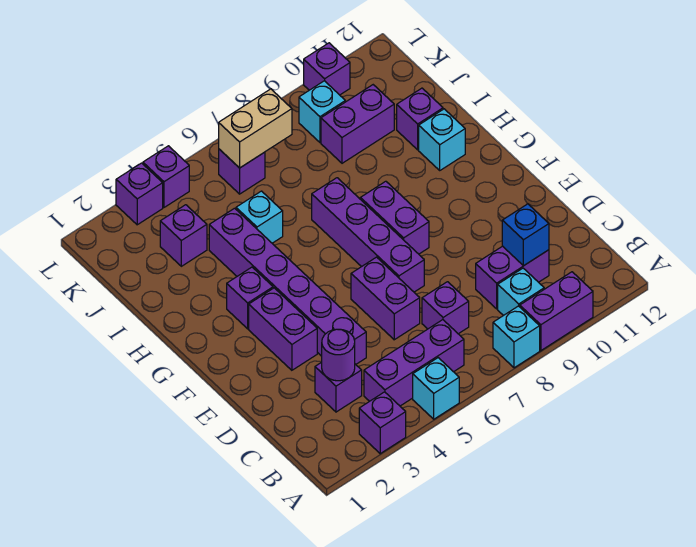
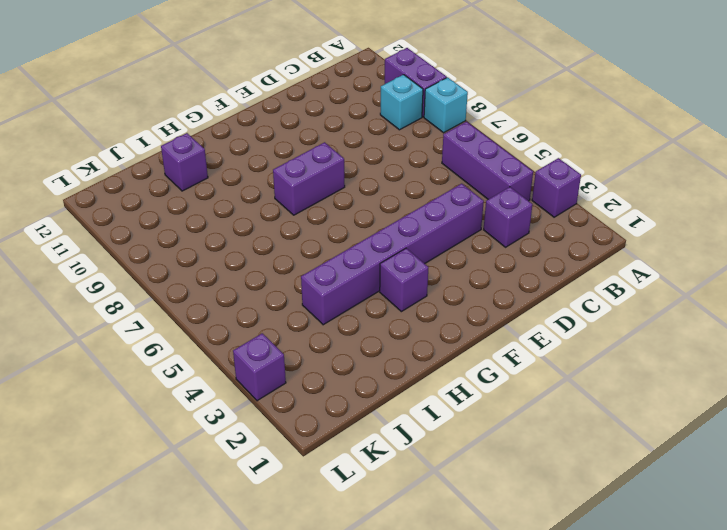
none -> cyan 1x1 brick [413,358,459,419]
none -> purple 1x1 brick [422,282,469,334]
none -> purple 1x2 brick [476,246,549,309]

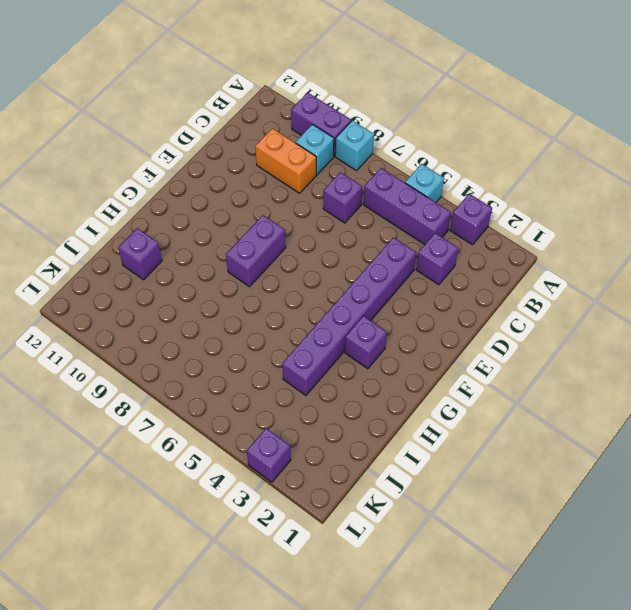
orange 1x2 brick [255,129,316,193] -> purple 1x2 brick [476,246,549,309]
none -> purple 1x2 brick [351,257,420,340]
none -> purple 1x2 brick [249,288,317,370]
none -> purple 1x4 brick [312,178,424,292]

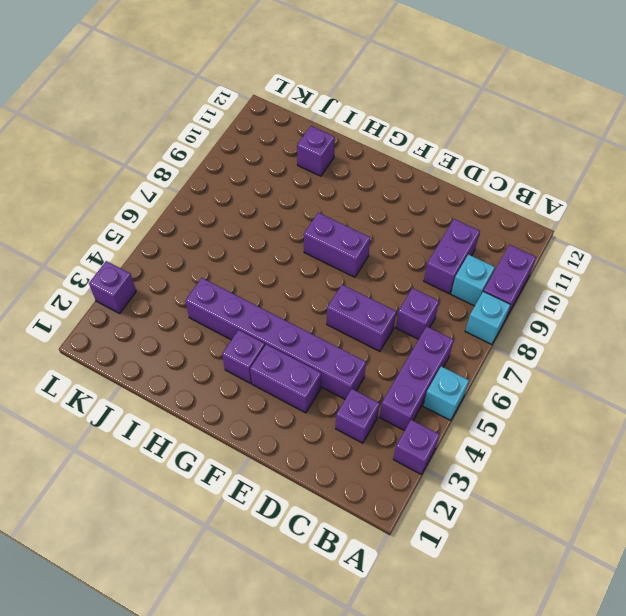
none -> purple 1x4 brick [312,178,424,292]
none -> cyan 1x1 brick [419,109,465,170]
none -> cyan 1x1 brick [236,191,283,243]

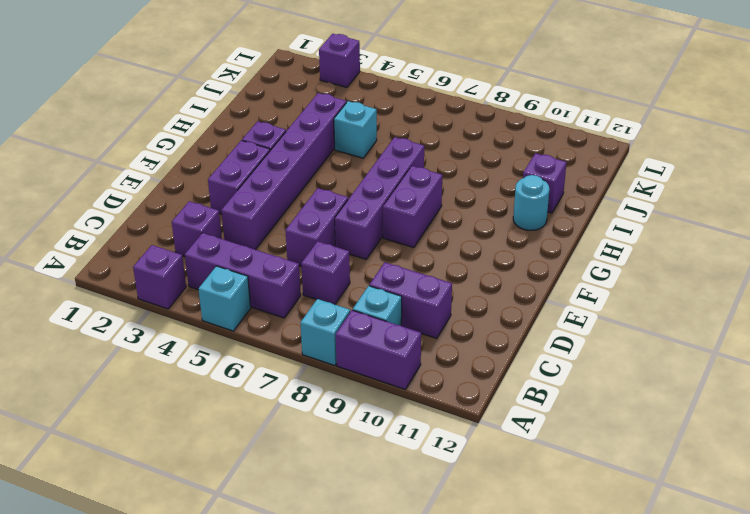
cyan 1x1 round brick [513,175,549,230] -> cyan 1x1 brick [419,109,465,170]
none -> purple 1x1 brick [160,205,207,266]
none -> purple 1x2 brick [321,85,394,163]
none -> purple 1x1 brick [219,149,265,194]

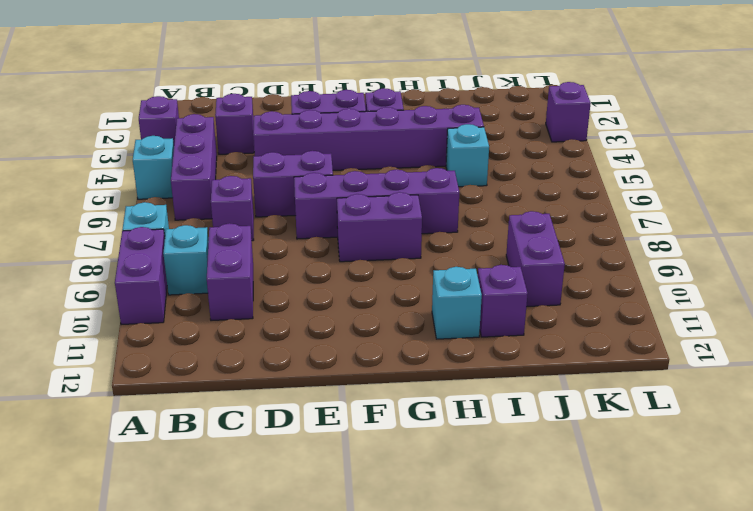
none -> purple 1x1 brick [160,205,207,266]
none -> purple 1x1 brick [219,149,265,194]
none -> cyan 1x1 brick [299,81,345,142]

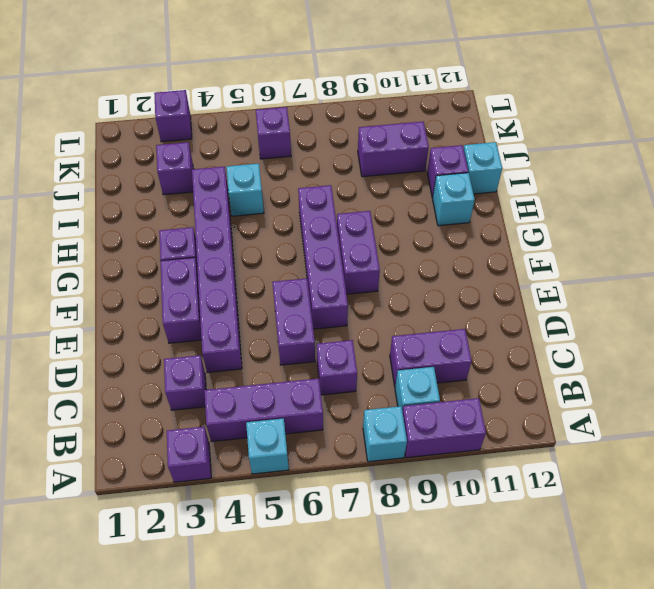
cyan 1x1 brick [464,142,502,194] -> cyan 1x1 brick moved to [299,81,345,142]
none -> purple 1x1 brick [143,146,189,207]
none -> purple 1x1 brick [304,43,350,95]
none -> purple 1x1 round brick [322,329,355,381]

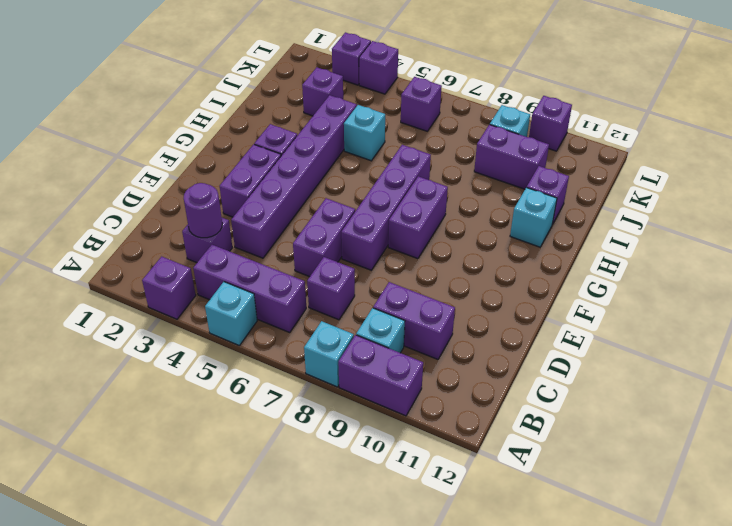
none -> blue 1x1 brick [502,204,549,266]
none -> tan 1x2 brick [219,89,292,168]

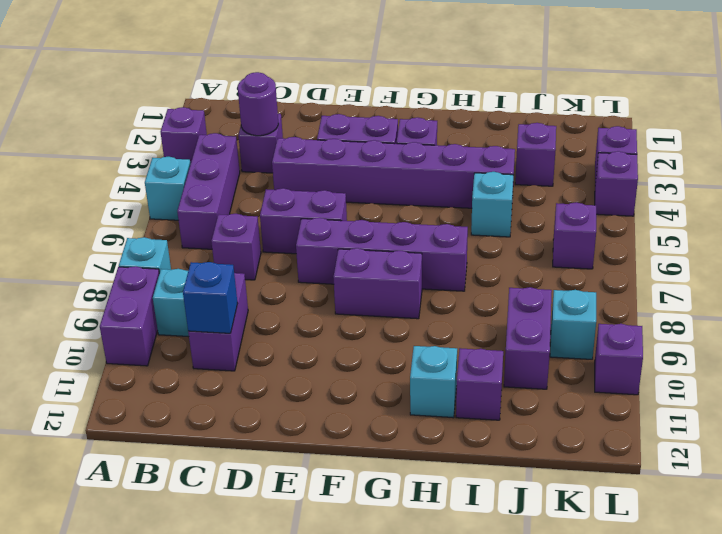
none -> tan 1x2 brick [219,89,292,168]

